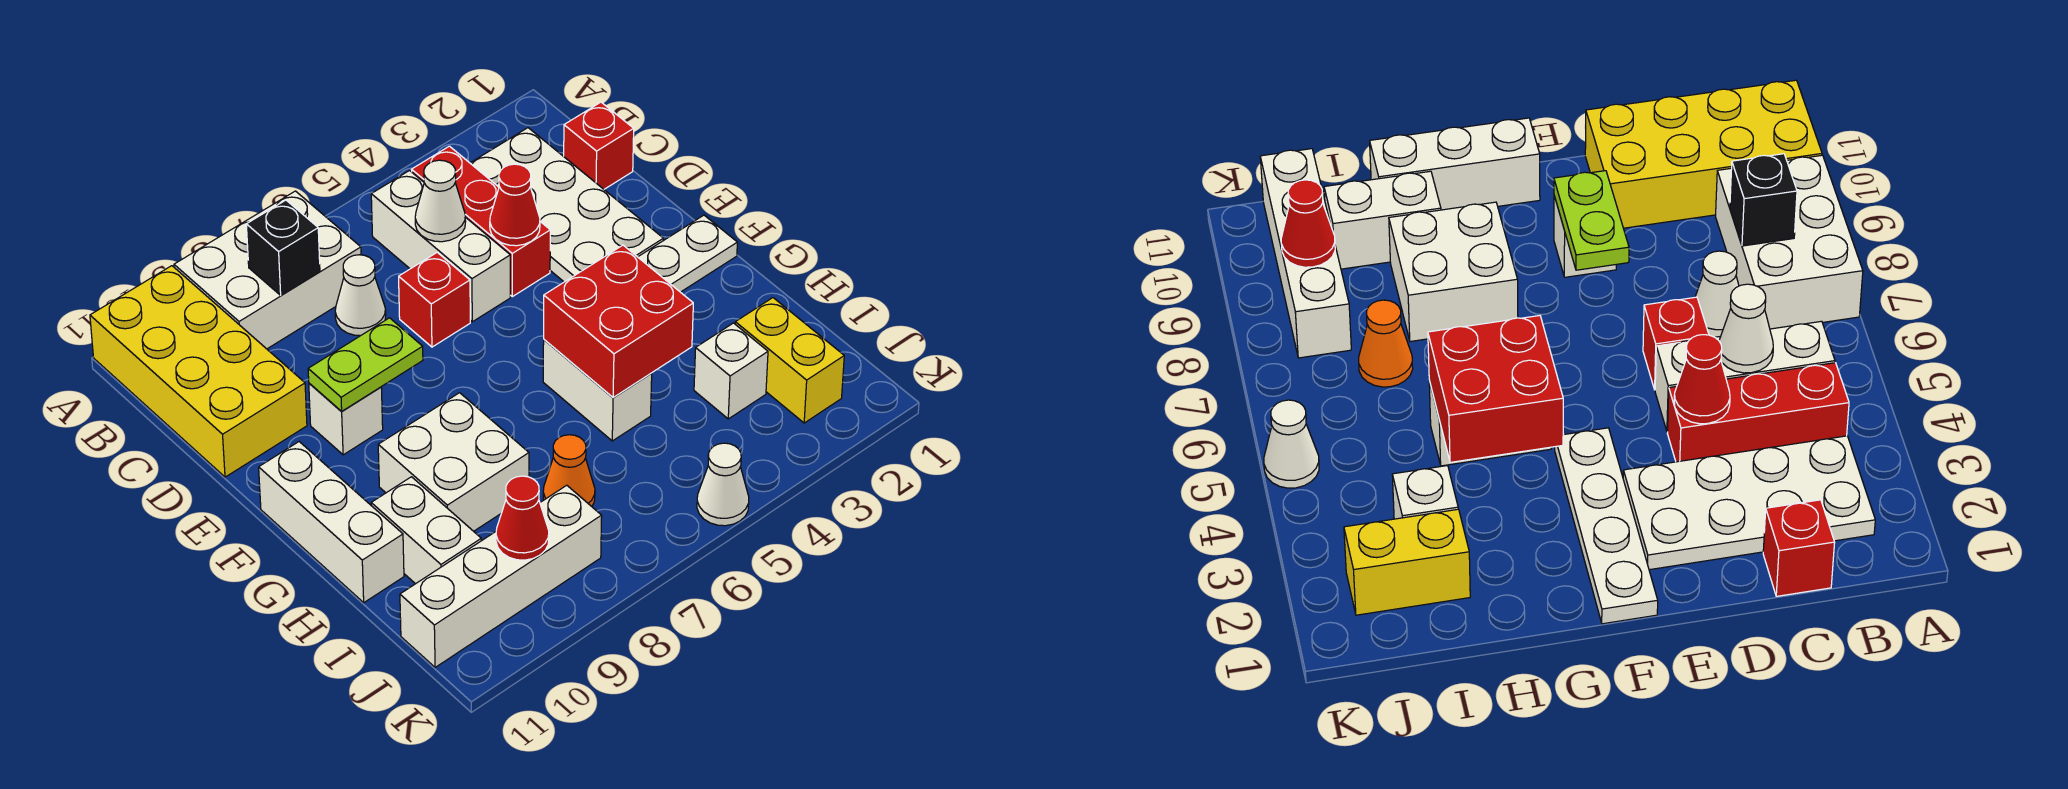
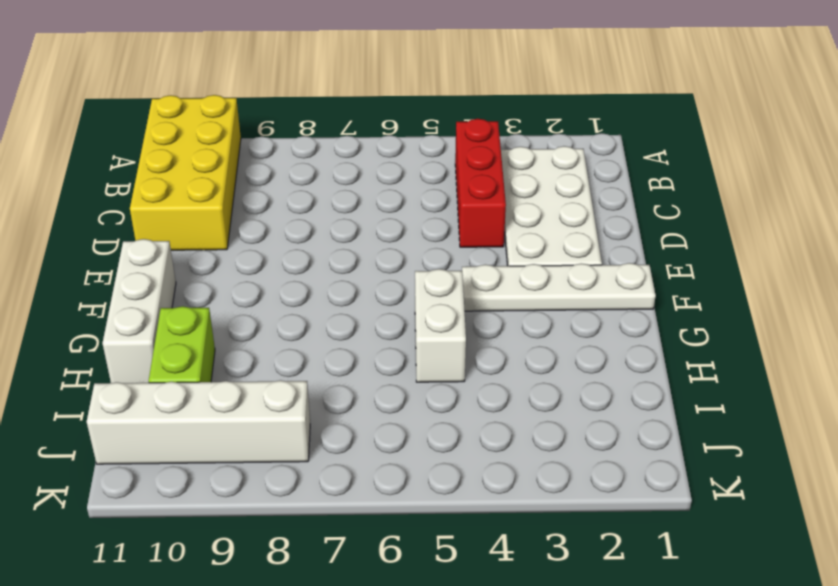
lime 1x2 brick [149,306,215,383] -> white 1x2 brick [371,477,481,584]
none -> white 2x3 brick [174,191,361,349]
none -> white 1x3 brick [371,171,510,322]
none -> red 1x1 brick [564,102,634,189]

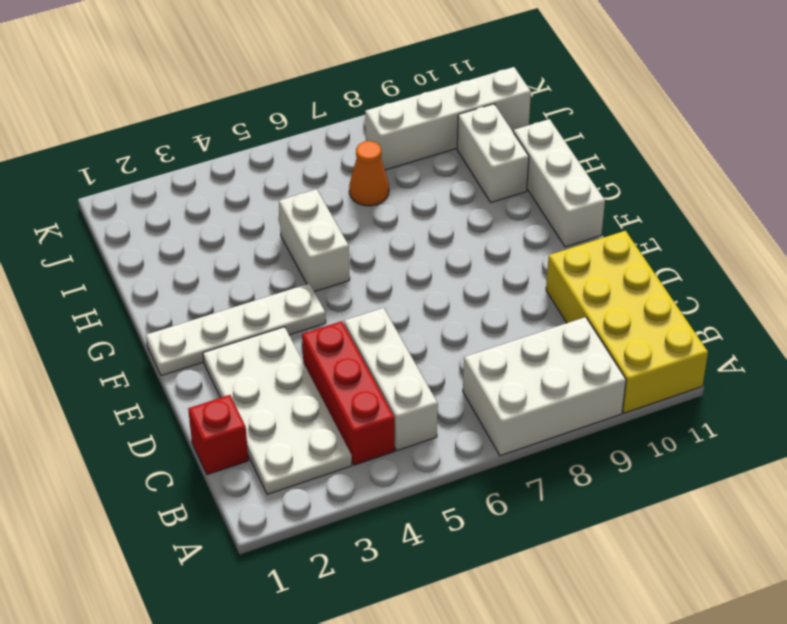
none -> white 1x1 cone [335,255,386,336]
none -> red 1x1 brick [399,252,470,347]
none -> white 1x1 brick [309,383,383,455]

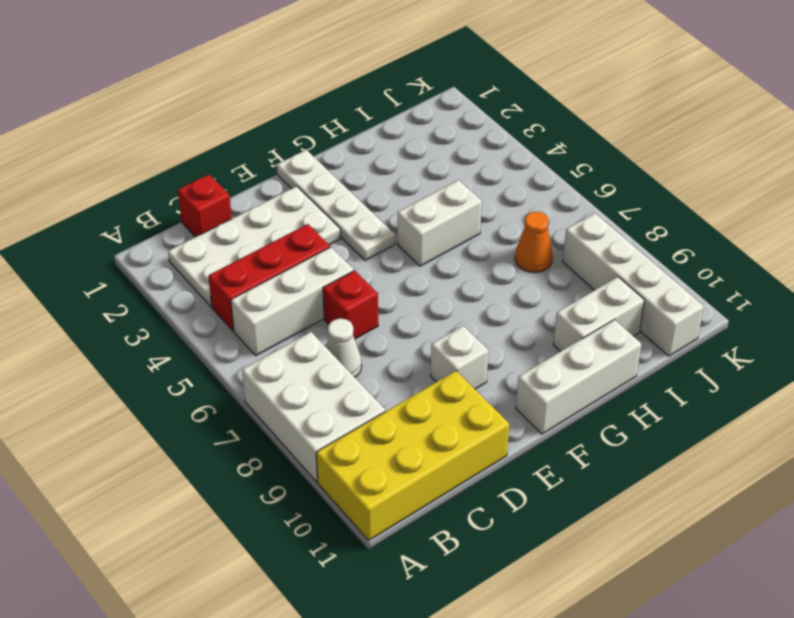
none -> white 2x2 brick [378,393,529,531]
none -> yellow 1x2 brick [735,298,844,423]
none -> white 1x1 brick [694,323,768,419]

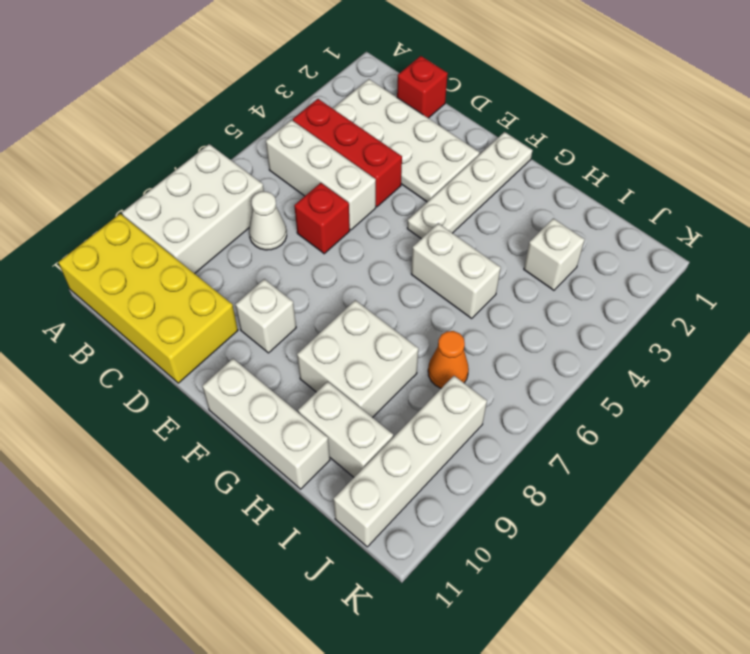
none -> yellow 1x2 brick [735,298,844,423]
none -> white 1x1 cone [697,443,749,526]
none -> black 1x1 brick [246,200,320,295]

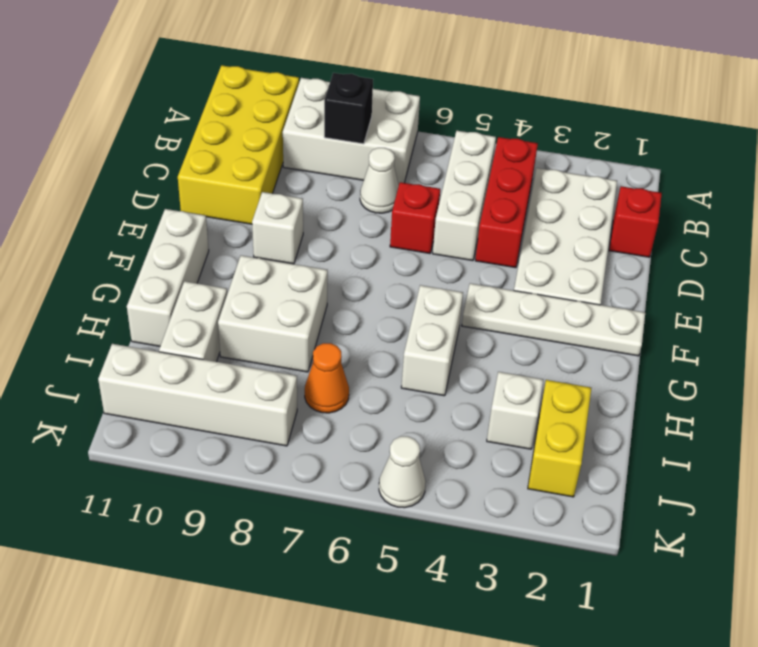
none -> white 1x1 cone [415,160,466,242]
none -> red 1x1 cone [490,164,540,246]
none -> lime 1x2 plate [308,318,423,411]

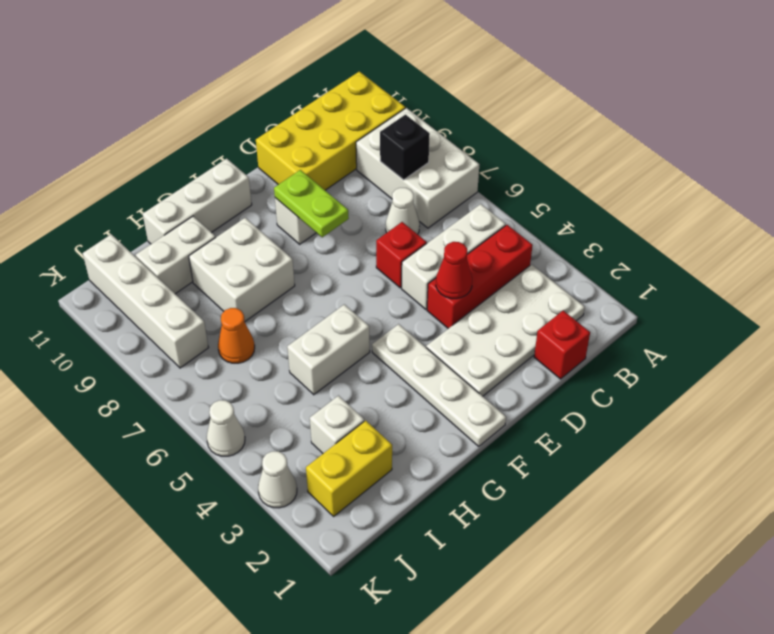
white 1x1 cone [258,451,297,508] -> white 1x1 cone moved to [415,160,466,242]
none -> red 2x2 brick [544,245,693,397]
none -> red 1x1 cone [496,476,549,560]

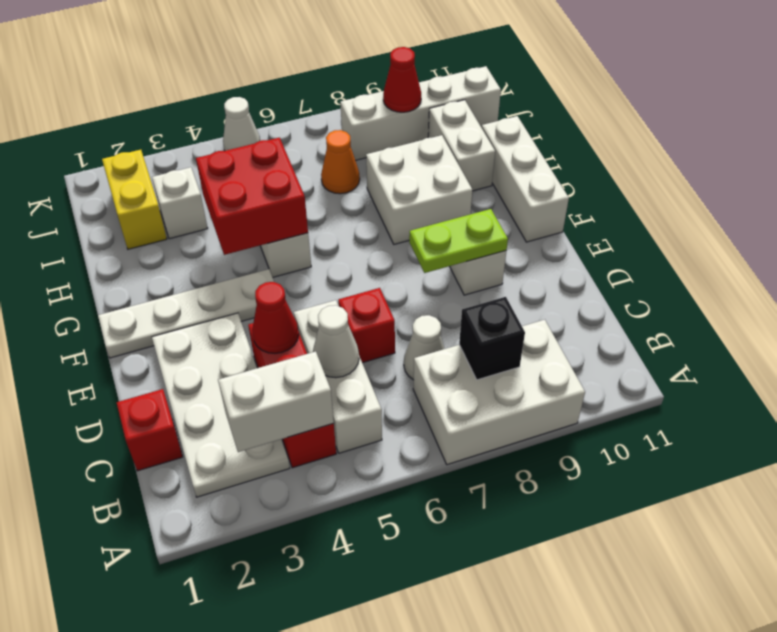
white 1x2 brick [218,351,334,452] -> none
none -> yellow 2x4 brick [90,266,307,477]

